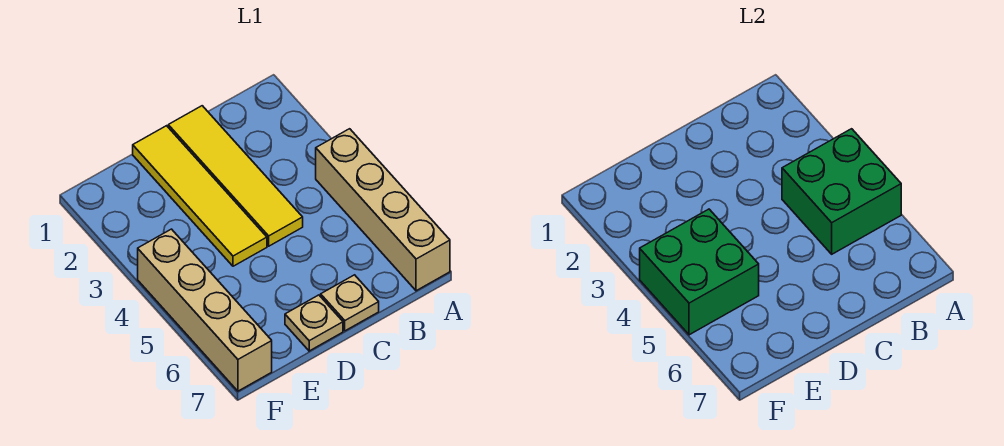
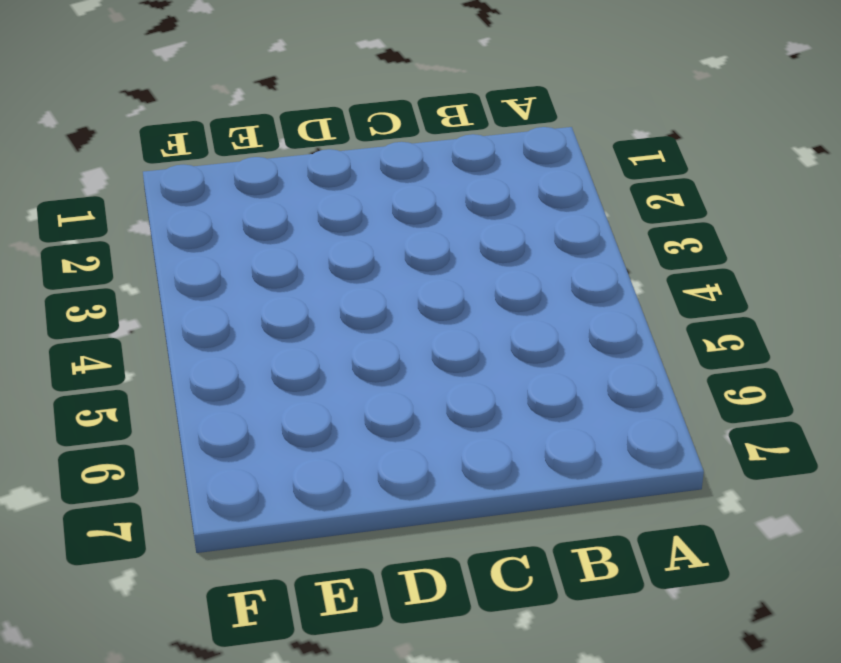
none -> tan 1x4 brick [316,129,450,291]
none -> yellow 1x4 tile [168,106,303,246]

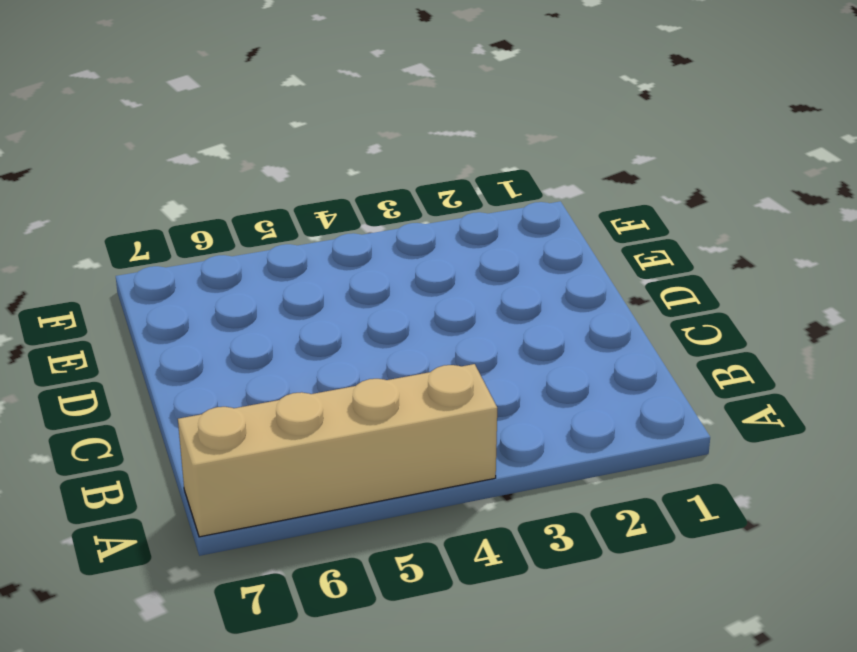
none -> yellow 1x4 tile [168,106,303,246]
none -> tan 1x1 plate [321,275,379,331]

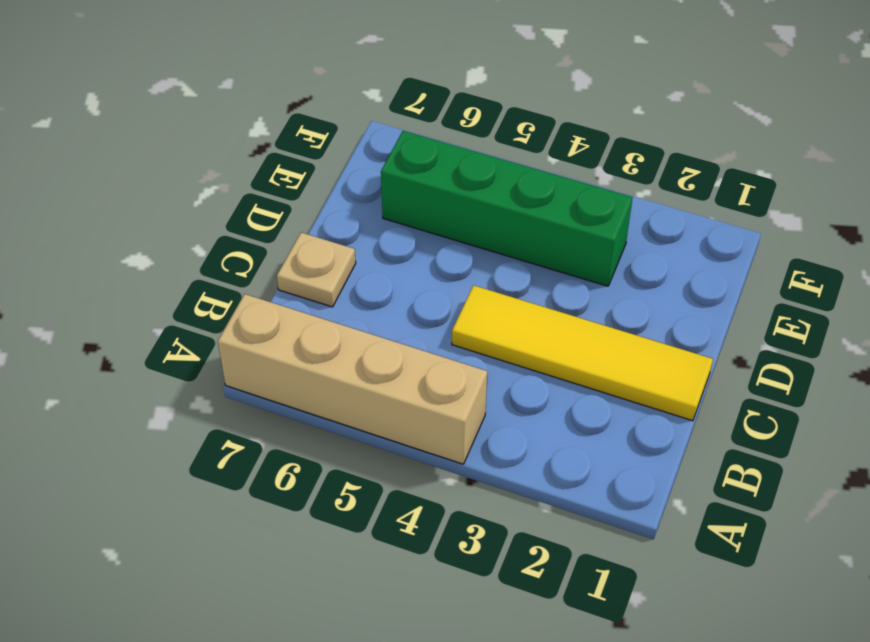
green 1x4 brick [381,131,633,286] -> none
none -> yellow 1x4 tile [133,126,267,266]
none -> tan 1x1 plate [285,295,343,351]

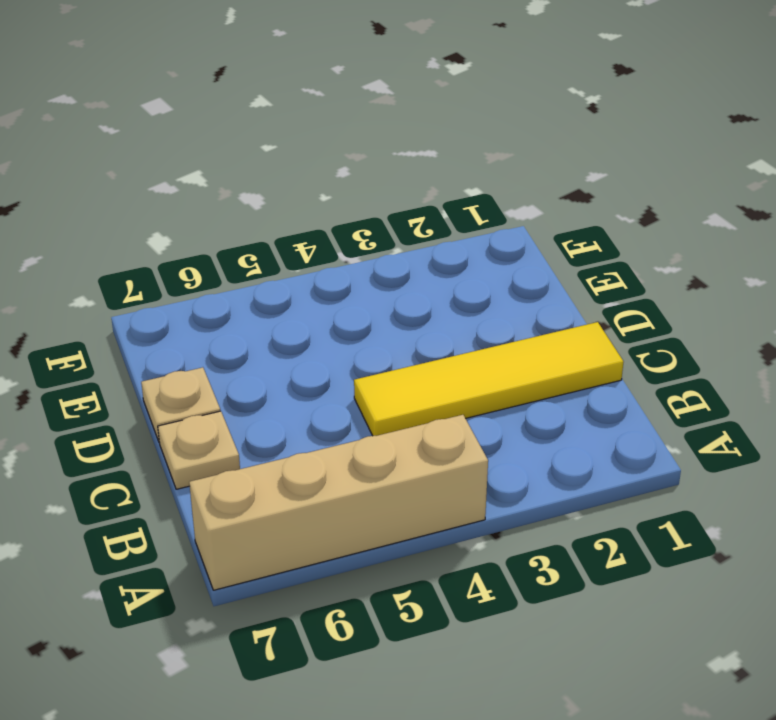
none -> yellow 1x4 tile [133,126,267,266]
none -> tan 1x4 brick [138,229,272,391]

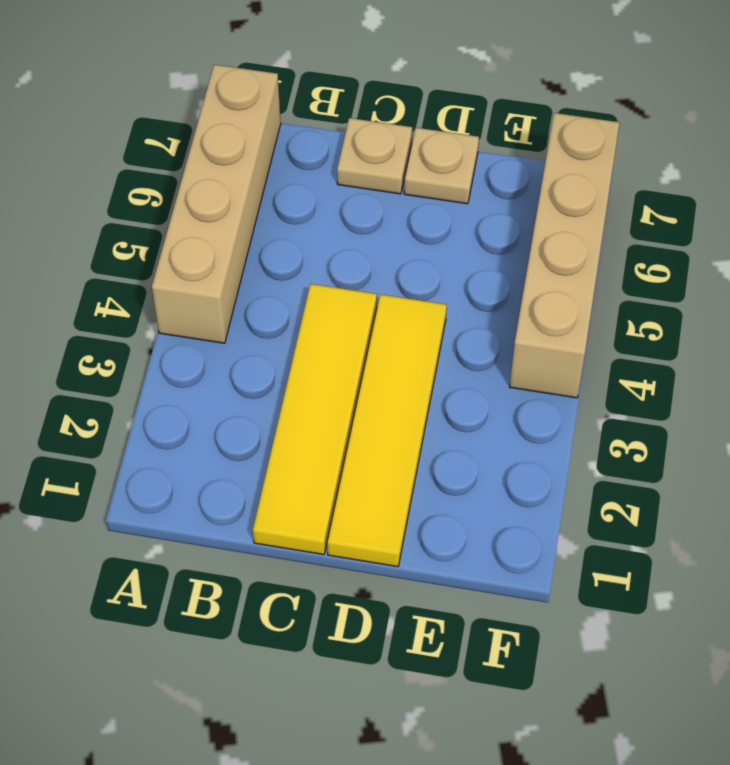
none -> green 2x2 brick [782,129,901,254]
none -> green 2x2 brick [640,209,759,335]

